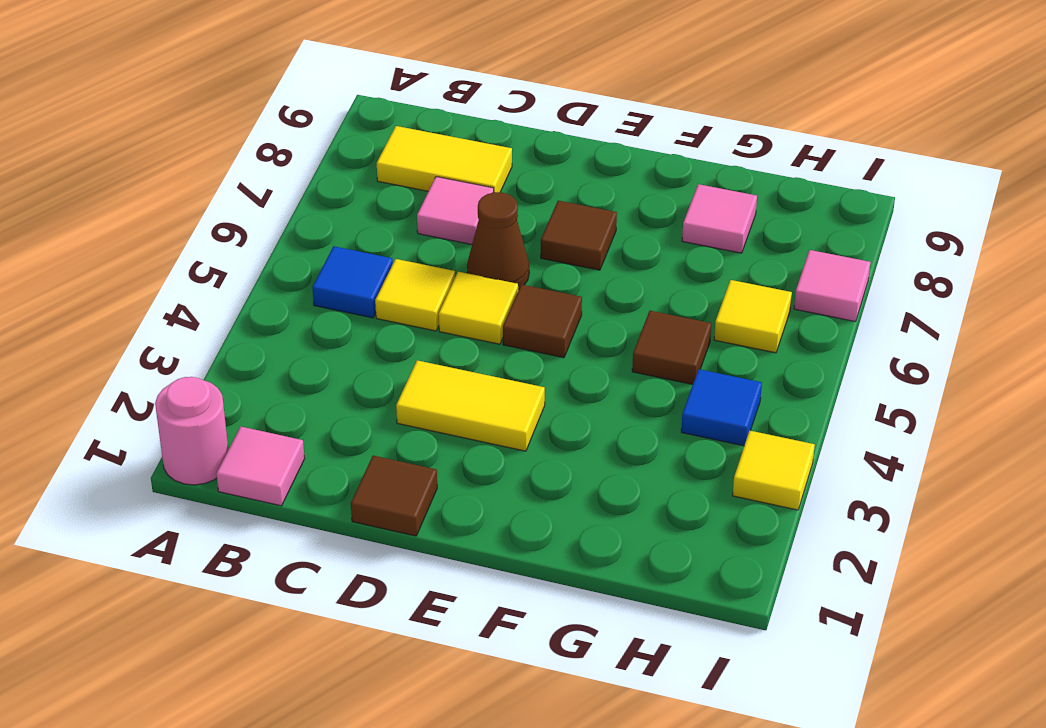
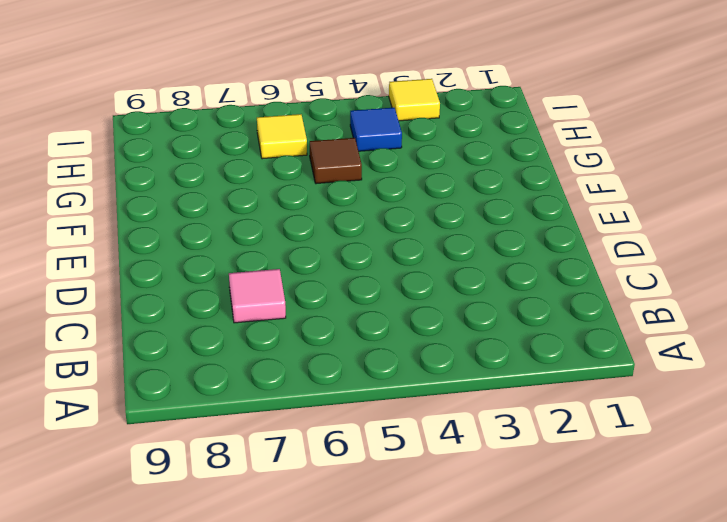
none -> pink 1x1 round brick [155,377,228,485]
none -> pink 1x1 tile [216,427,305,506]
none -> blue 1x1 tile [312,246,393,318]

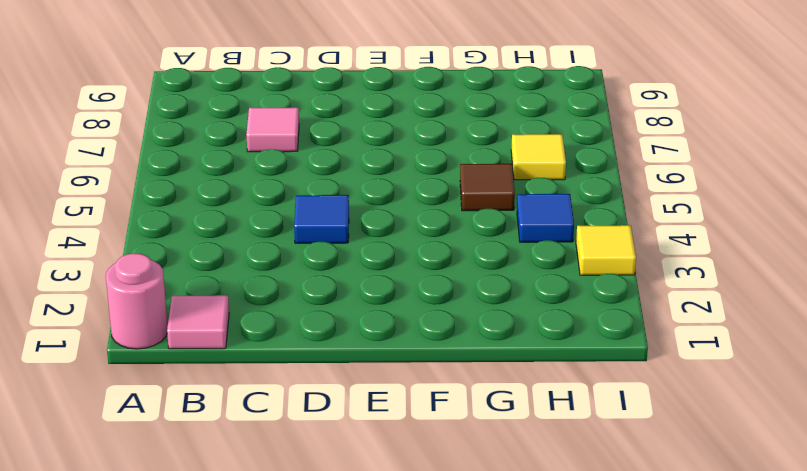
blue 1x1 tile [294,195,349,243] -> blue 1x1 tile moved to [312,246,393,318]
none -> yellow 1x2 tile [377,126,512,192]
none -> yellow 1x1 tile [375,259,455,331]
none -> brown 1x1 tile [351,456,437,536]

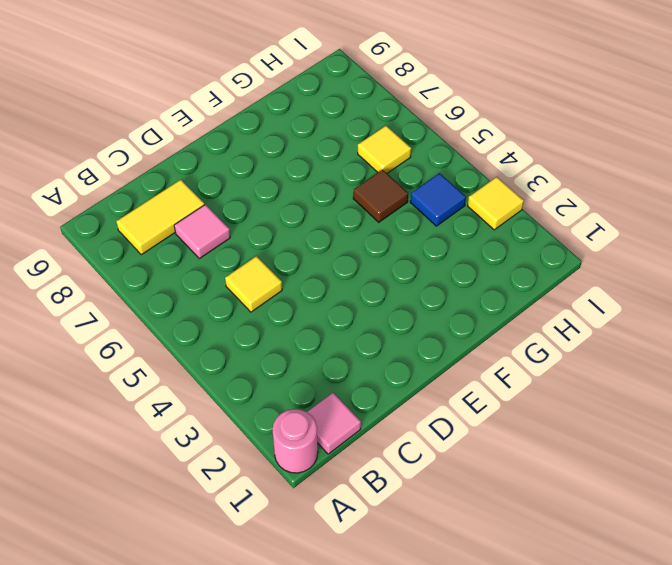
none -> blue 1x1 tile [312,246,393,318]
none -> brown 1x1 tile [351,456,437,536]
none -> yellow 1x2 tile [396,360,545,451]

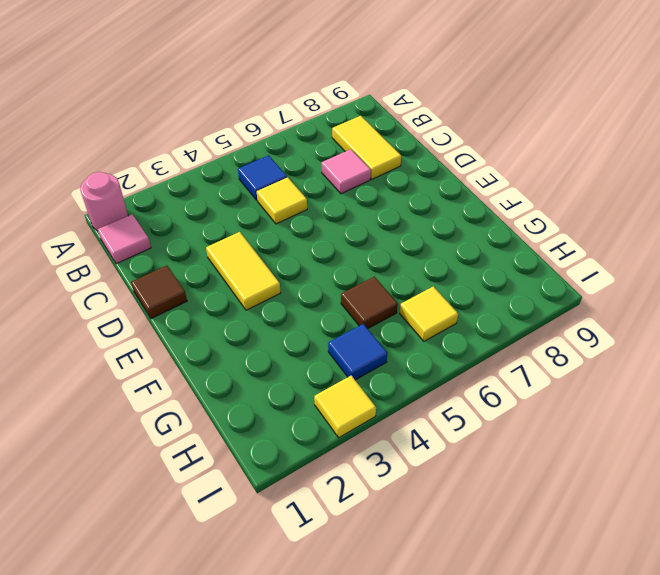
none -> yellow 1x1 tile [439,272,518,344]
none -> brown 1x1 cone [467,192,529,290]
none -> brown 1x1 tile [503,284,582,358]

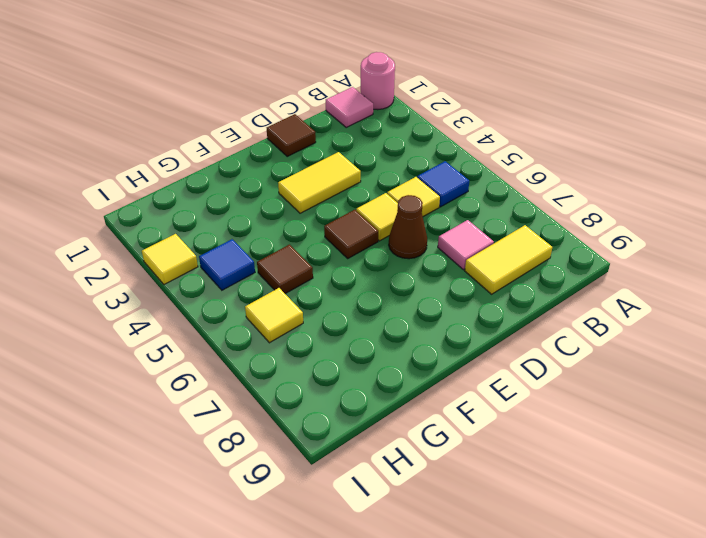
none -> brown 1x1 tile [541,201,617,270]
none -> pink 1x1 tile [682,184,757,253]
none -> pink 1x1 tile [794,250,870,322]

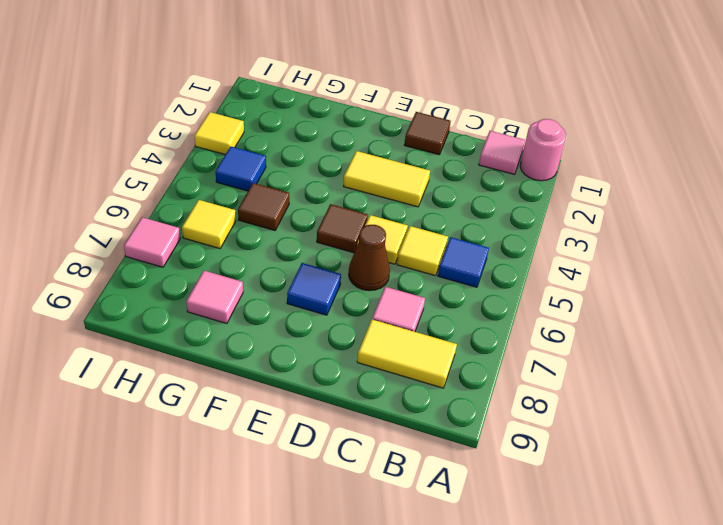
blue 1x1 tile [287,263,341,315] -> brown 1x1 tile [541,201,617,270]

